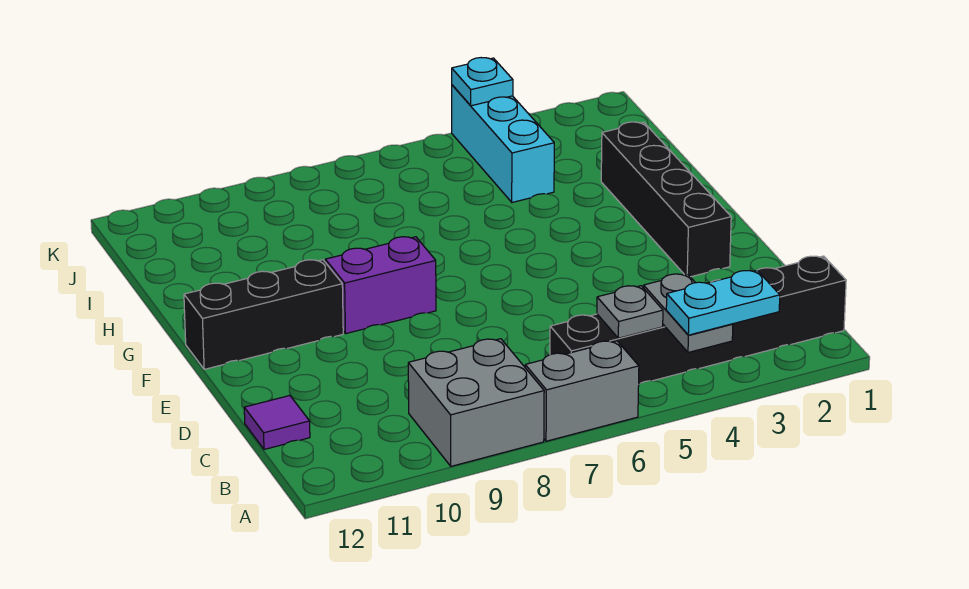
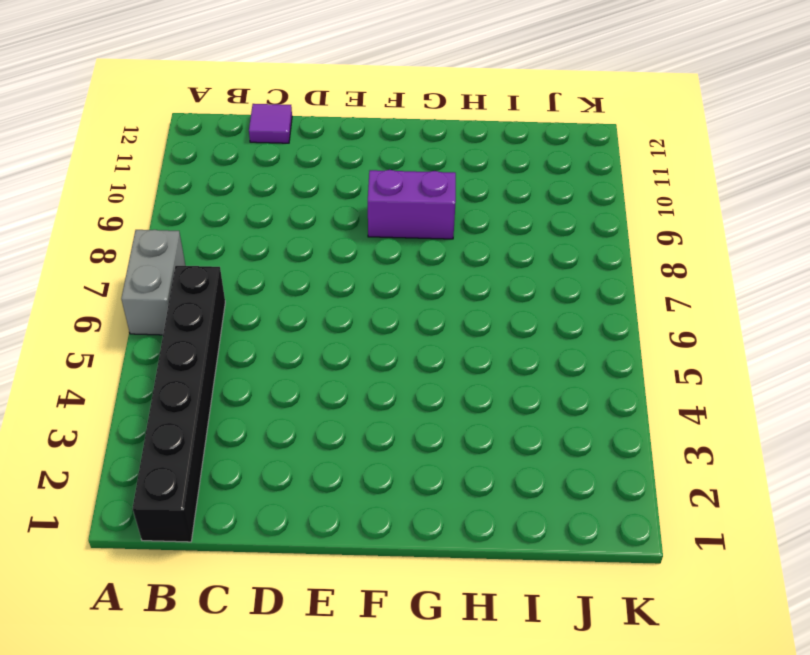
purple 1x2 brick [368,170,456,239] -> purple 1x2 brick turned to [325,237,436,334]
none -> grey 2x2 brick [408,339,544,466]
none -> black 1x4 brick [601,122,731,277]
none -> black 1x3 brick [184,260,343,369]

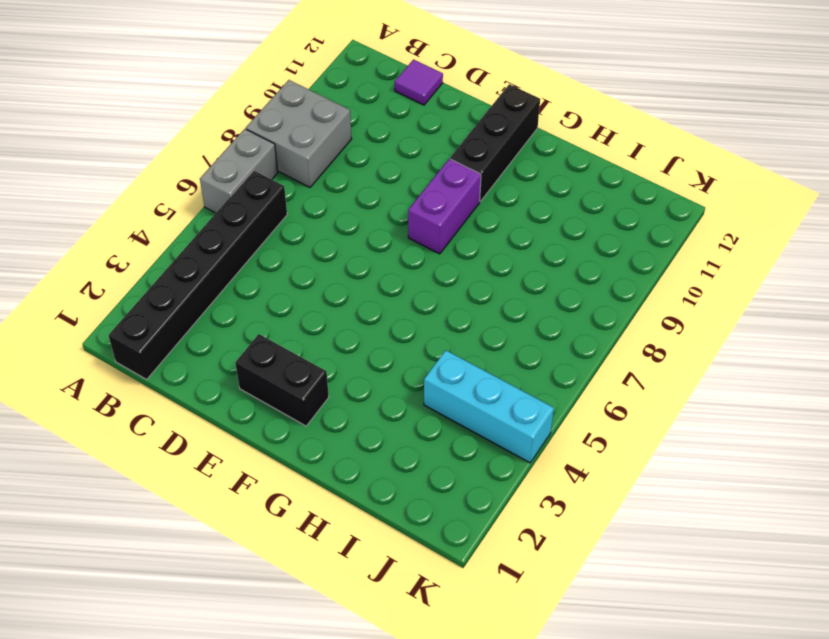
black 1x2 brick [235,334,329,426] -> black 1x4 brick [601,122,731,277]
none -> grey 1x2 plate [644,274,733,352]
none -> grey 1x1 plate [597,286,663,338]
none -> cyan 1x1 plate [452,58,513,106]

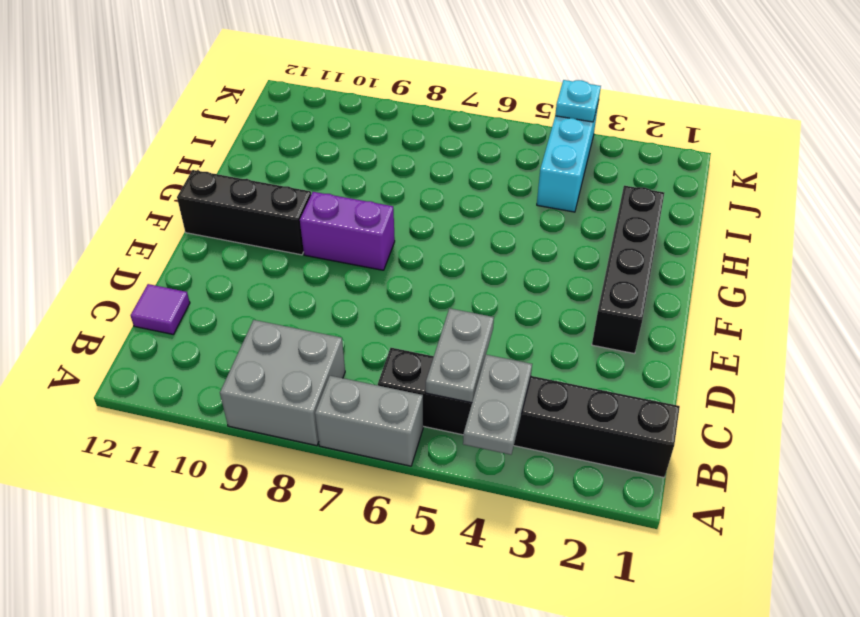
grey 1x2 plate [426,308,494,403] -> grey 1x1 plate [597,286,663,338]
none -> cyan 1x2 plate [666,271,780,335]

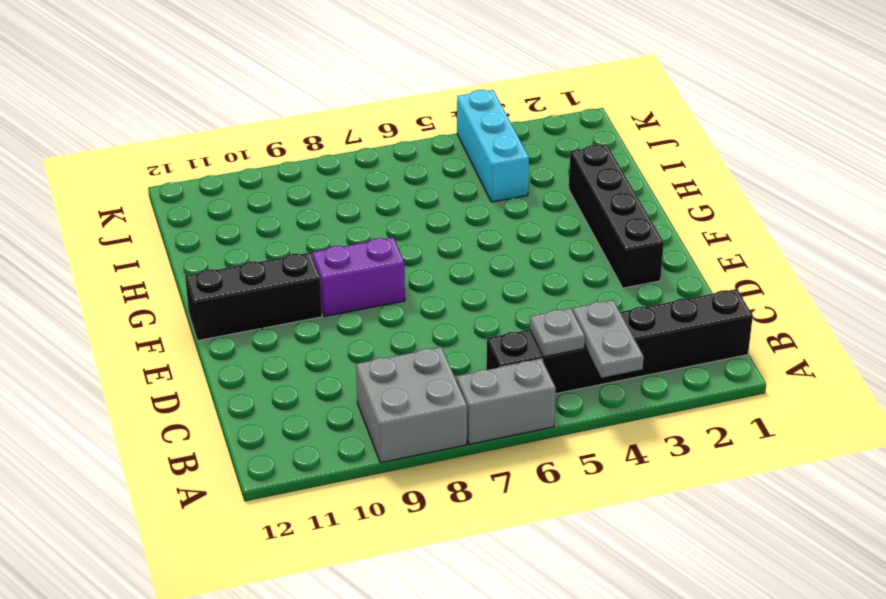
none -> purple 1x1 tile [244,396,310,449]
none -> cyan 1x1 plate [452,58,513,106]
none -> cyan 1x2 plate [666,271,780,335]

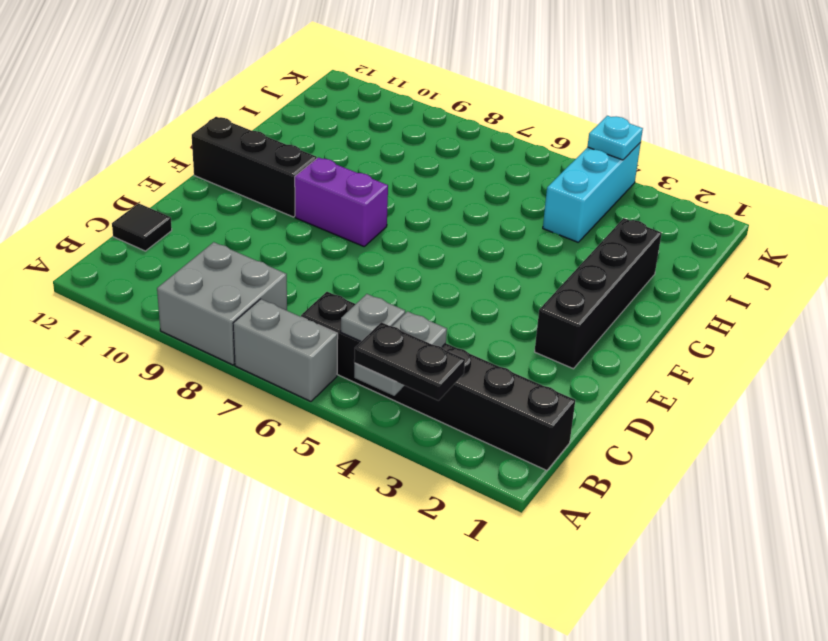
black 1x2 plate [354,322,465,401] -> cyan 1x2 plate [666,271,780,335]
black 1x1 tile [112,203,172,251] -> purple 1x1 tile [244,396,310,449]

